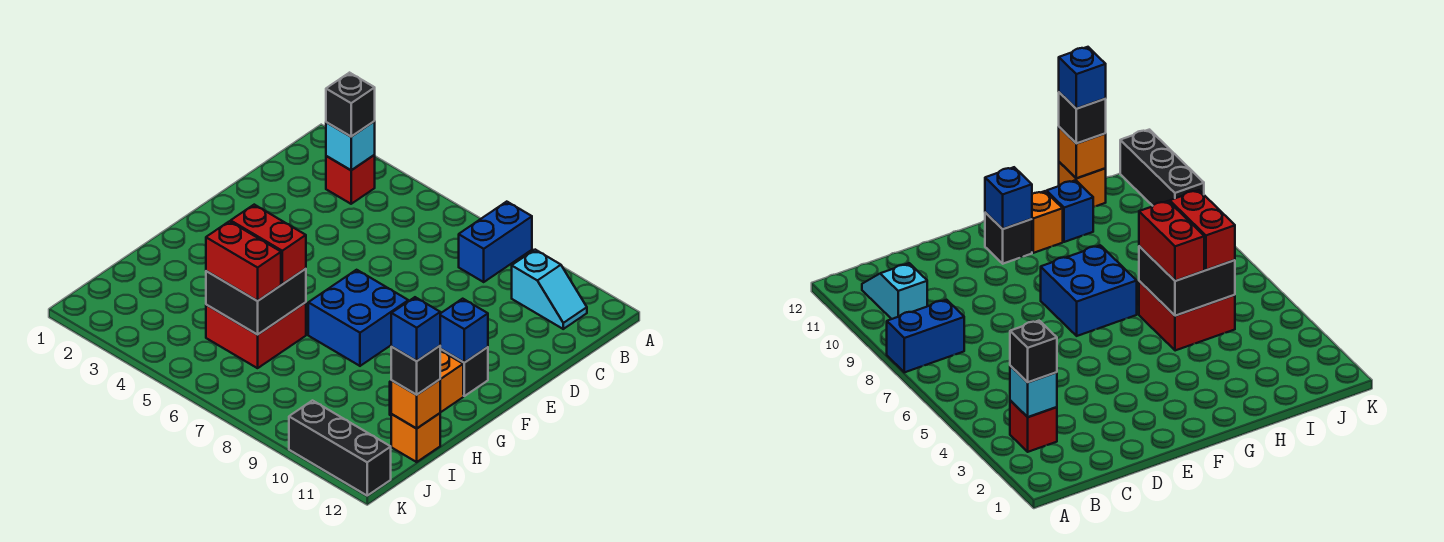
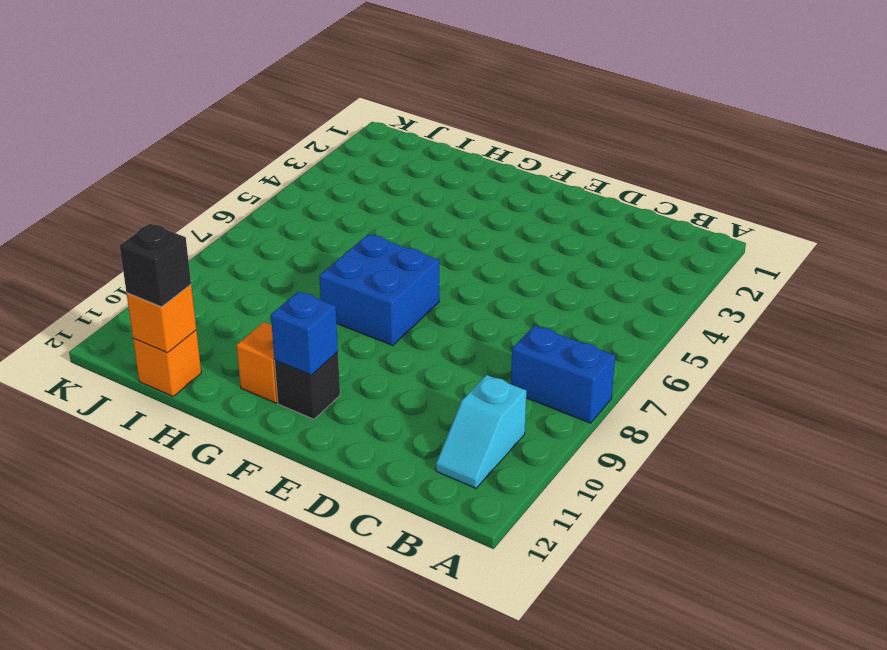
none -> red 1x1 brick [326,155,375,204]
none -> red 2x2 brick [206,302,306,368]
none -> blue 1x1 brick [1047,180,1093,242]

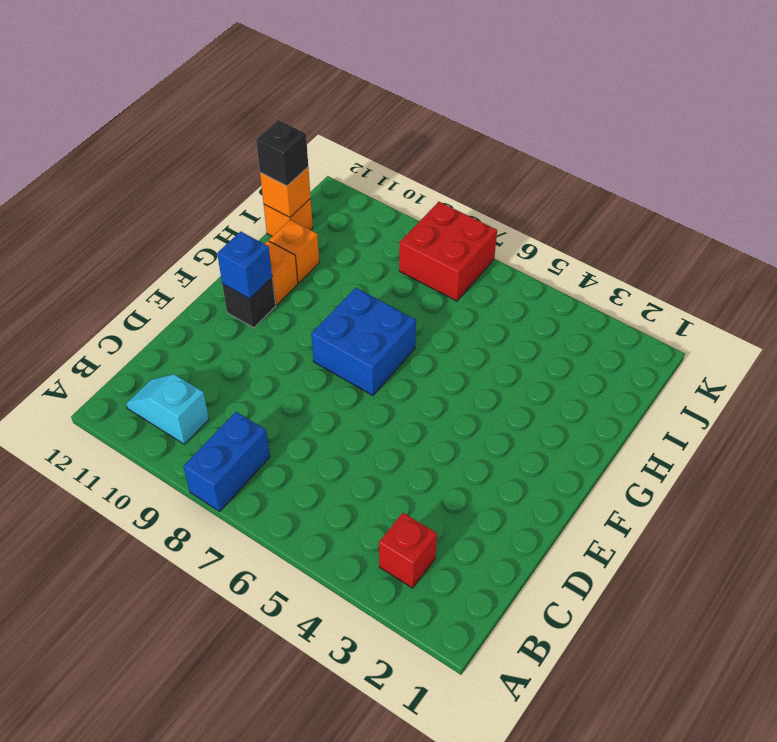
orange 1x1 brick [269,220,319,283] -> blue 1x1 brick [1047,180,1093,242]
red 2x2 brick [399,202,497,301] -> red 2x2 brick moved to [206,302,306,368]
none -> black 1x3 brick [289,401,391,495]
none -> cyan 1x1 brick [326,121,375,170]
none -> black 2x2 brick [206,269,306,335]

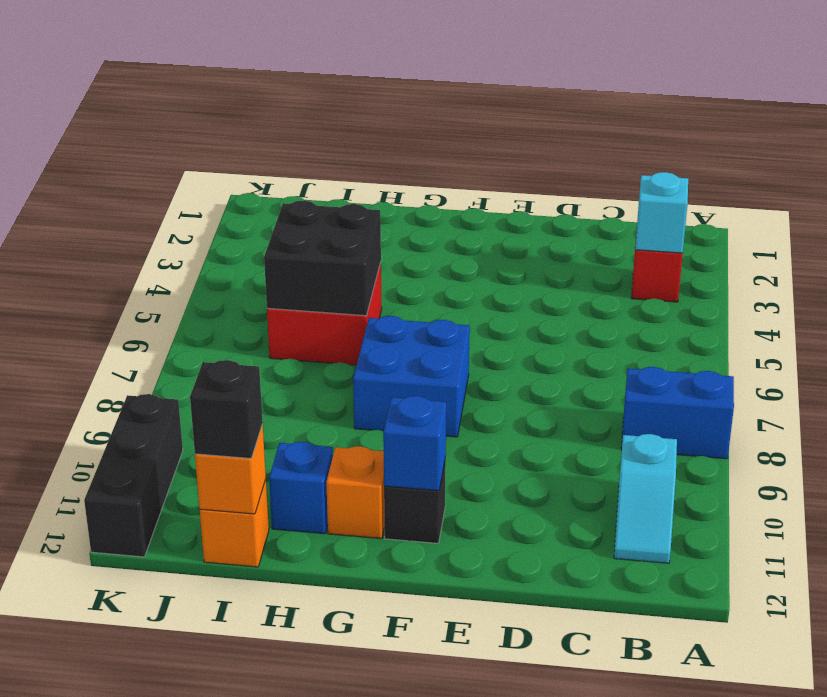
none -> black 1x1 brick [326,73,375,137]
none -> red 1x2 brick [231,205,306,284]
none -> red 1x2 brick [206,221,281,301]

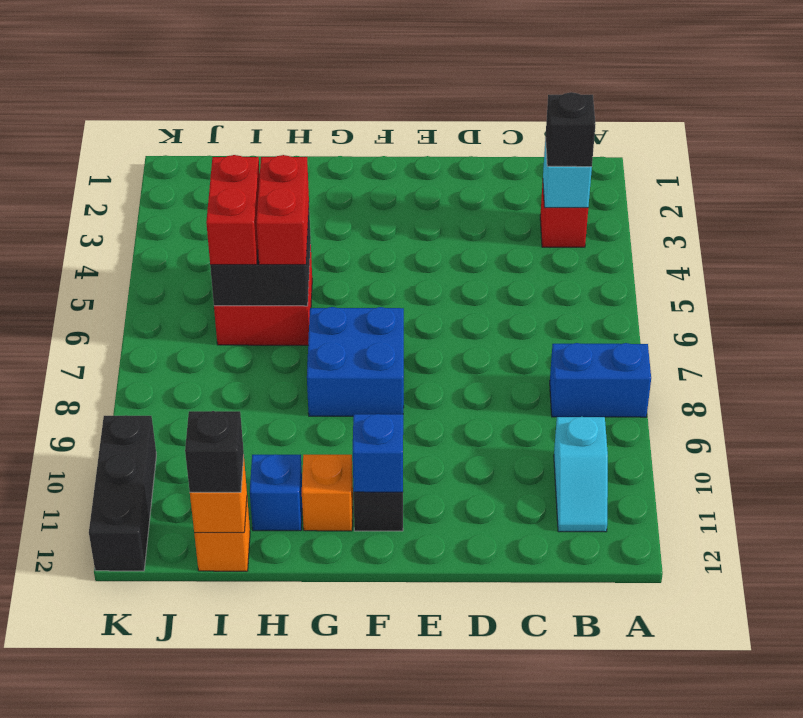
none -> blue 1x1 brick [391,297,440,361]

